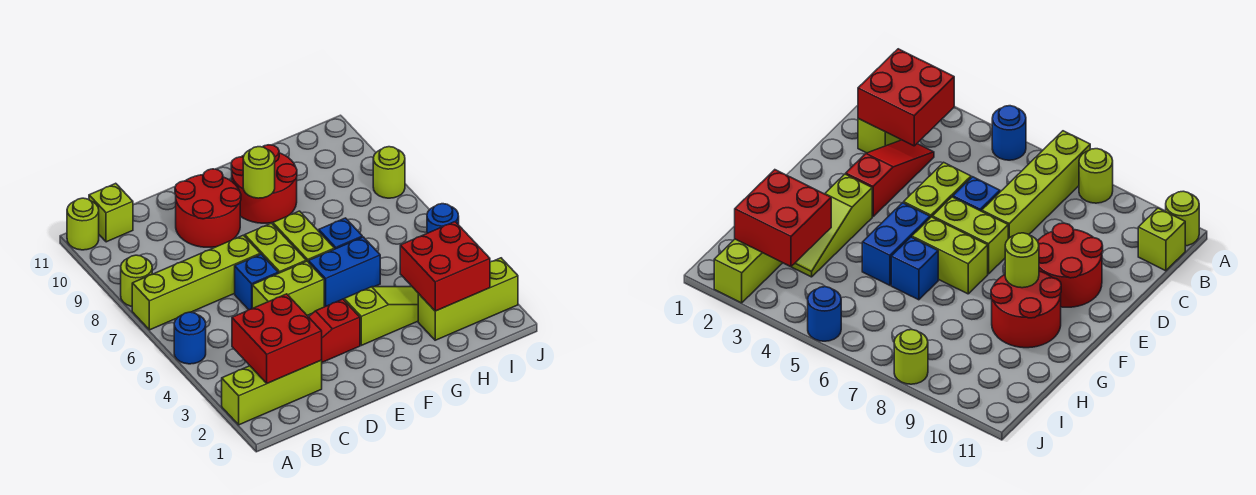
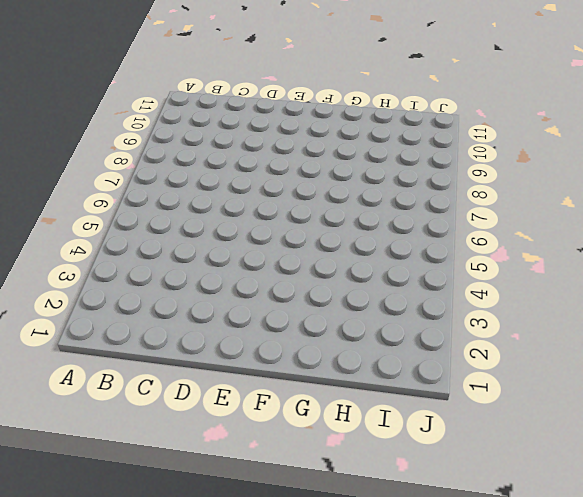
none -> lime 1x3 brick [222,360,322,425]
none -> blue 1x1 round brick [174,312,206,364]
none -> lime 1x4 brick [132,235,260,330]

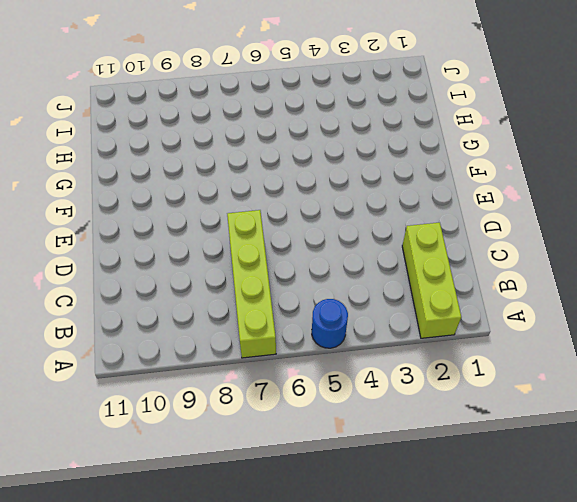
none -> lime 1x1 round brick [121,255,152,306]
none -> lime 1x1 round brick [67,198,99,250]
none -> lime 1x1 brick [89,183,133,242]

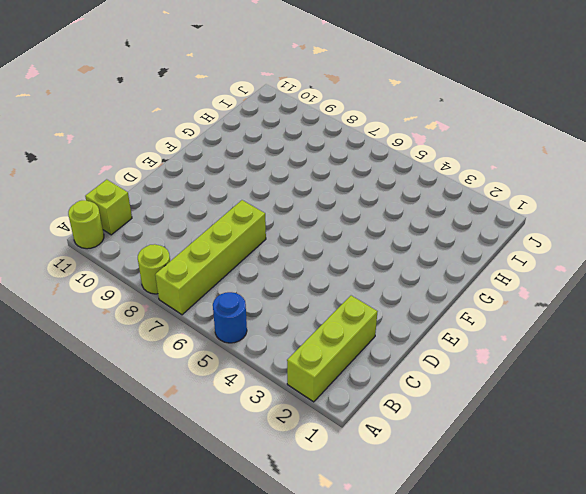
none -> red 1x3 slope [309,299,360,362]
none -> lime 1x2 brick [252,261,324,315]
none -> blue 1x1 brick [235,254,278,310]

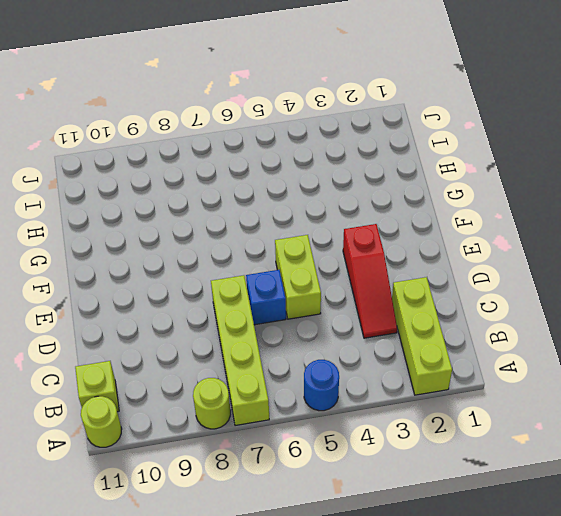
none -> red 2x2 round brick [175,169,241,247]
none -> lime 1x2 brick [245,223,306,273]
none -> lime 1x3 slope [344,287,418,345]

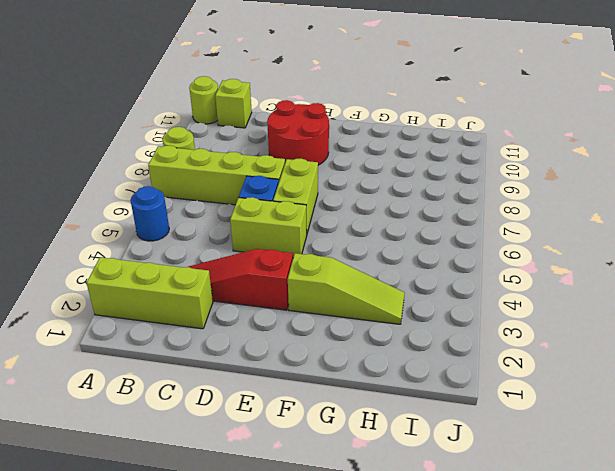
none -> blue 1x2 brick [309,237,380,307]
none -> lime 1x2 brick [273,211,334,262]
none -> red 2x2 round brick [231,145,297,223]

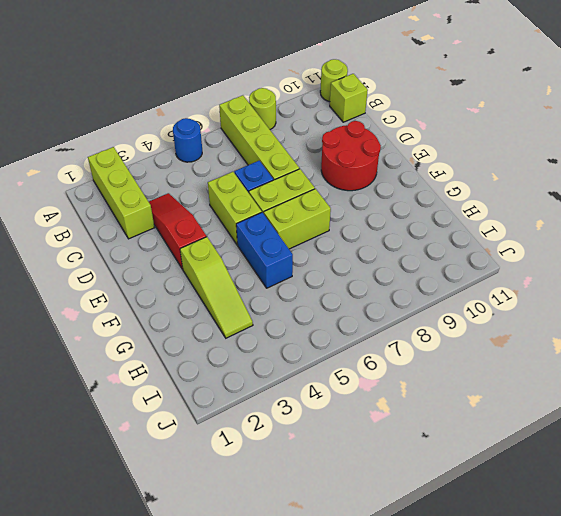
none -> red 2x2 round brick [231,145,297,223]
none -> blue 1x1 brick [319,218,362,249]
none -> lime 1x3 brick [418,258,518,340]

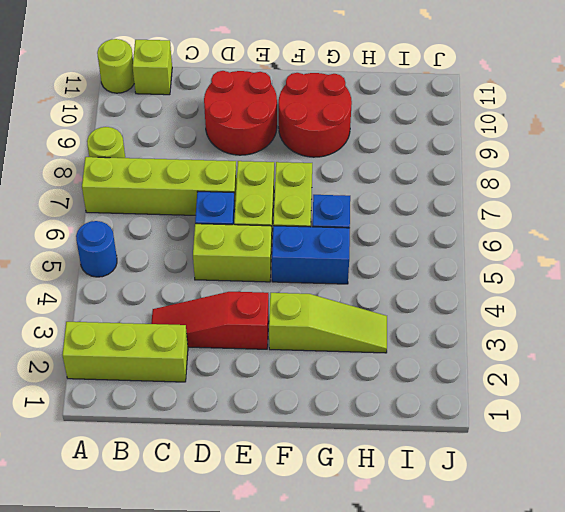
none -> lime 1x3 brick [418,258,518,340]
none -> blue 1x1 round brick [427,204,459,233]
none -> lime 1x1 round brick [373,147,405,198]

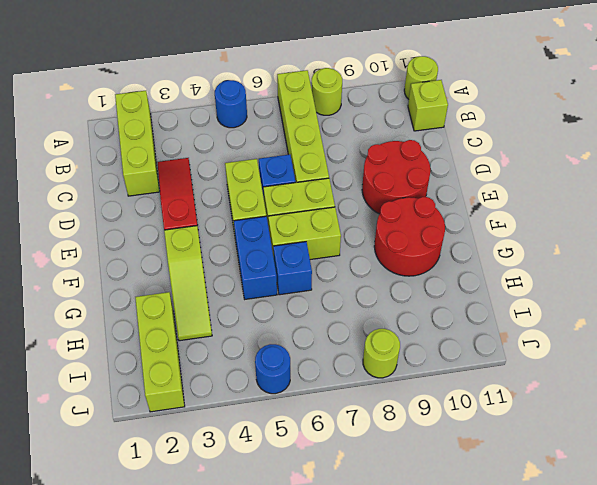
none -> red 2x2 brick [232,294,322,383]
none -> lime 1x1 round brick [243,147,275,198]
none -> red 2x2 brick [400,222,490,311]

